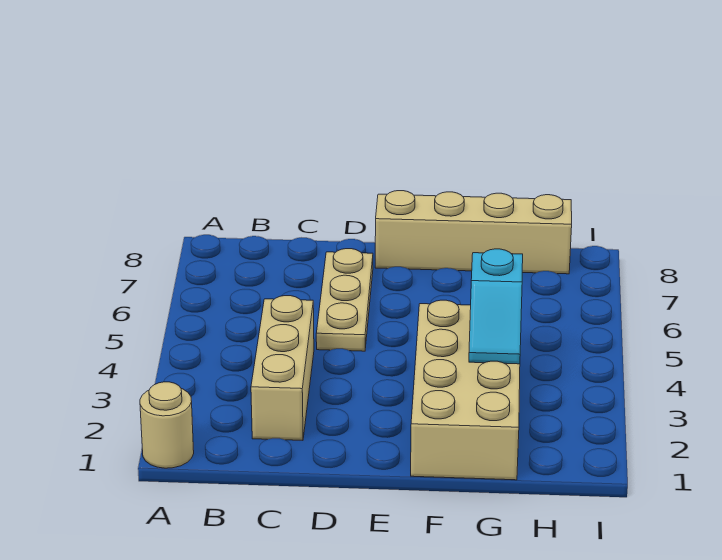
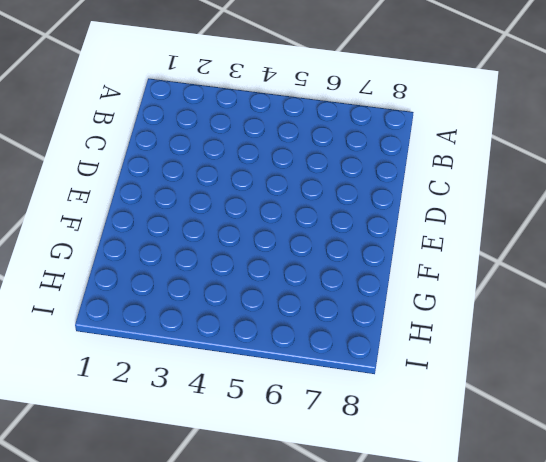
none -> tan 1x1 round brick [140,382,194,468]
none -> tan 1x3 brick [251,296,314,440]

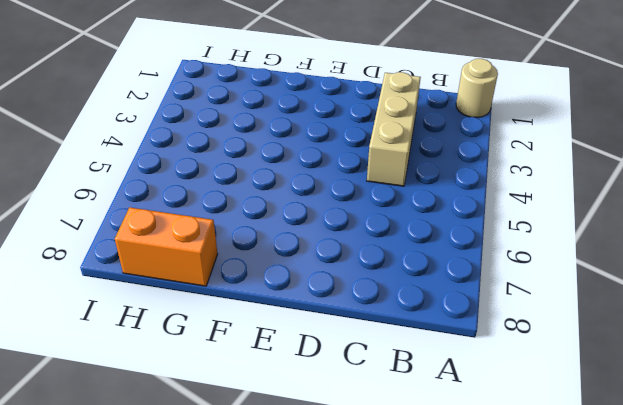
orange 1x2 brick [115,207,218,286] -> tan 1x4 brick [375,191,572,274]
none -> tan 1x3 plate [316,249,373,351]
none -> tan 2x4 brick [411,300,520,480]

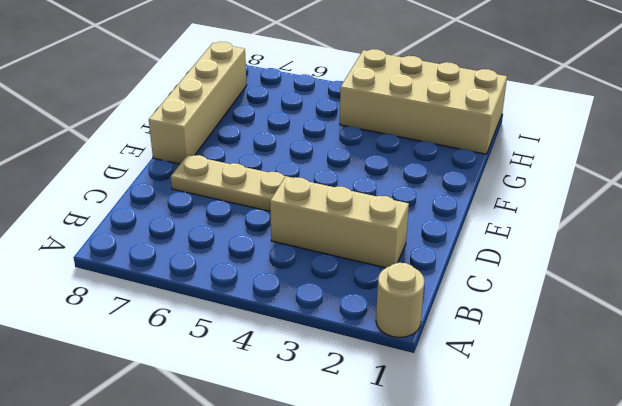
tan 2x4 brick [340,49,507,154] -> tan 2x4 brick moved to [411,300,520,480]
none -> cyan 1x2 slope [469,249,523,364]

